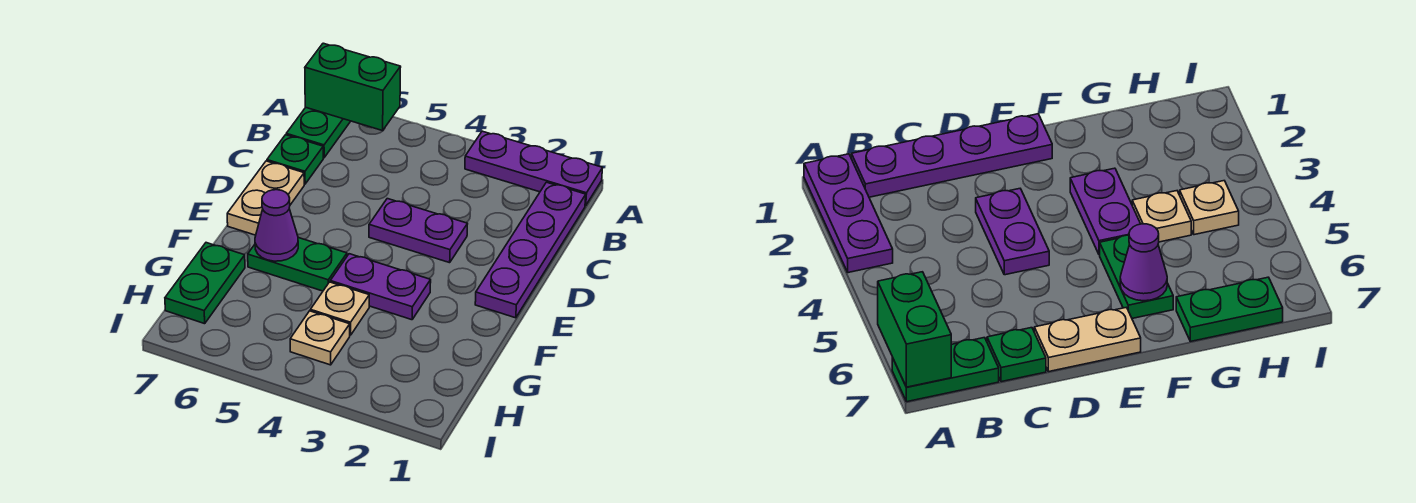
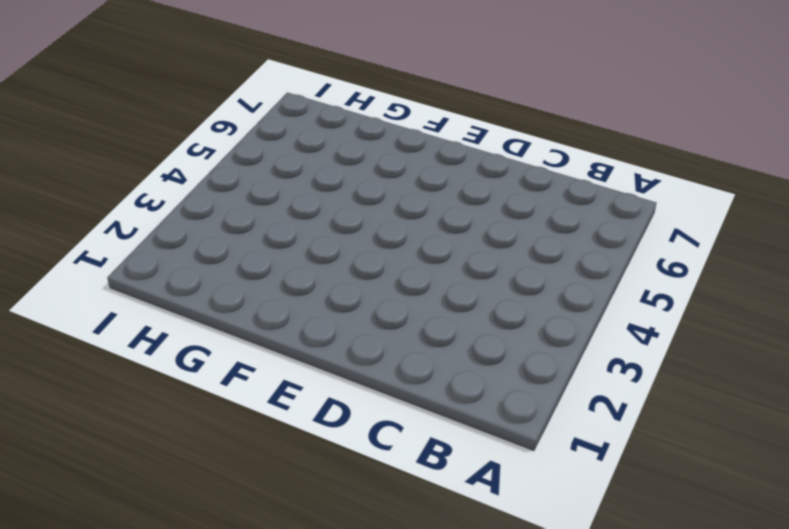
none -> purple 1x3 plate [465,131,602,206]
none -> green 1x2 plate [286,107,350,158]
none -> purple 1x4 plate [475,182,586,318]

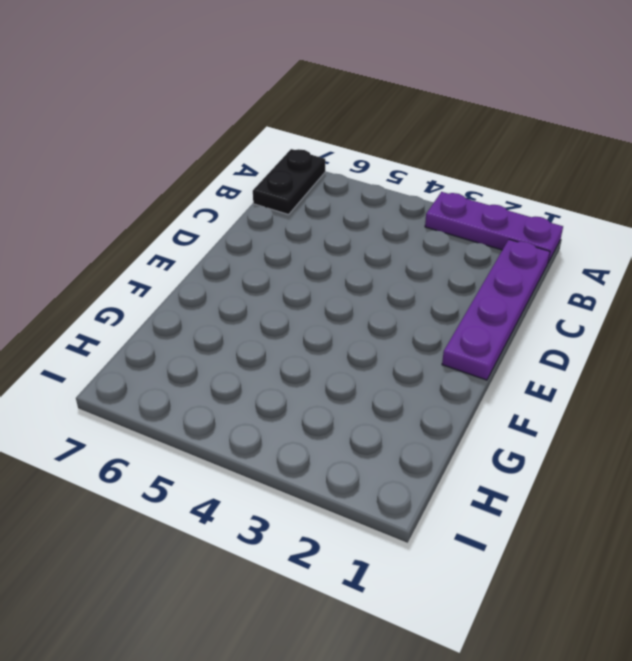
black 1x2 plate [253,149,325,215] -> green 1x2 plate [286,107,350,158]
none -> green 1x1 plate [267,135,323,184]
none -> purple 1x2 plate [369,199,467,263]
none -> tan 1x2 plate [227,161,304,235]

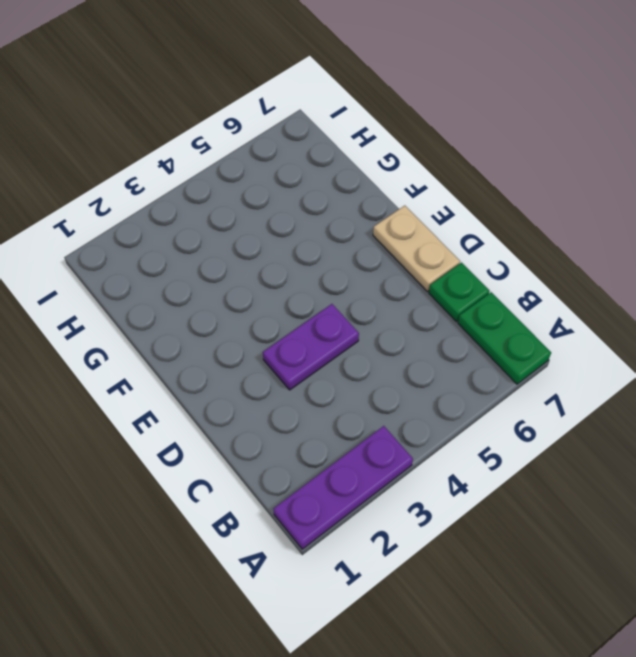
none -> purple 1x4 plate [475,182,586,318]
none -> purple 1x2 plate [330,254,431,320]
none -> green 1x2 plate [248,238,347,291]

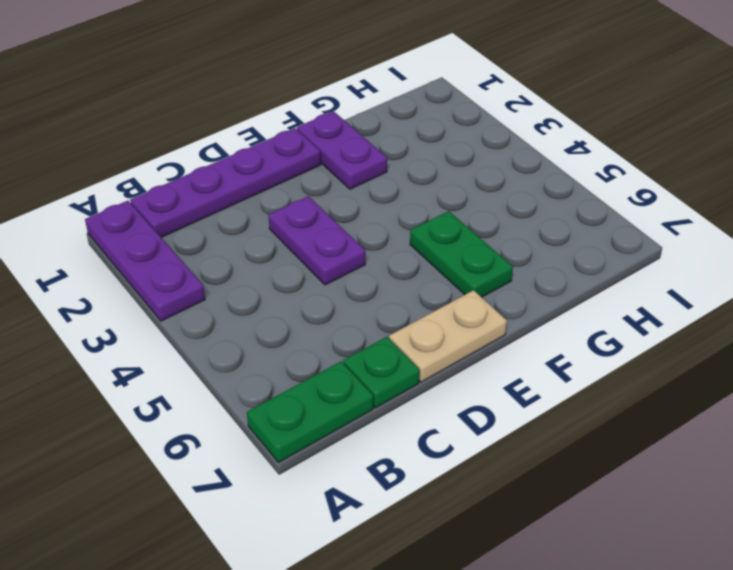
purple 1x2 plate [297,111,387,189] -> purple 1x2 plate moved to [330,254,431,320]
none -> tan 1x1 plate [310,282,369,335]
none -> green 1x2 plate [165,243,245,324]
none -> tan 1x1 plate [290,311,350,365]

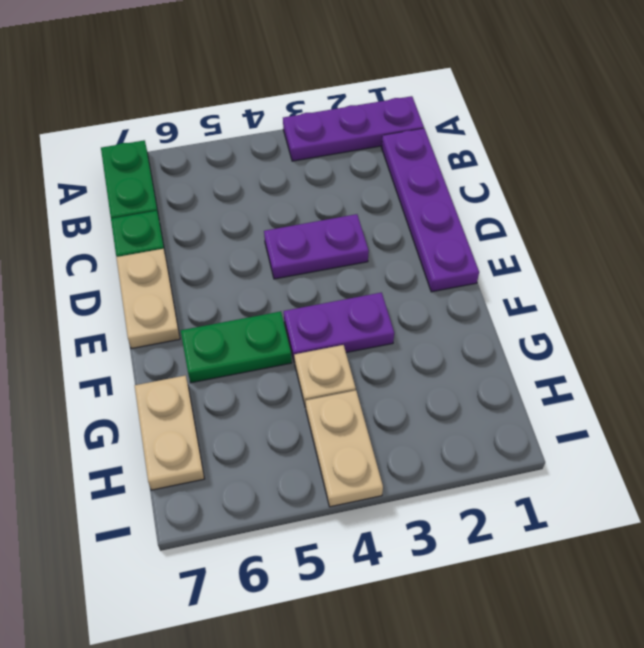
tan 1x2 plate [135,375,204,490] -> green 1x2 plate [165,243,245,324]
tan 1x2 plate [306,390,383,507] -> tan 1x1 plate [290,311,350,365]
none -> green 1x2 brick [305,43,401,131]
none -> purple 1x1 cone [255,190,298,261]

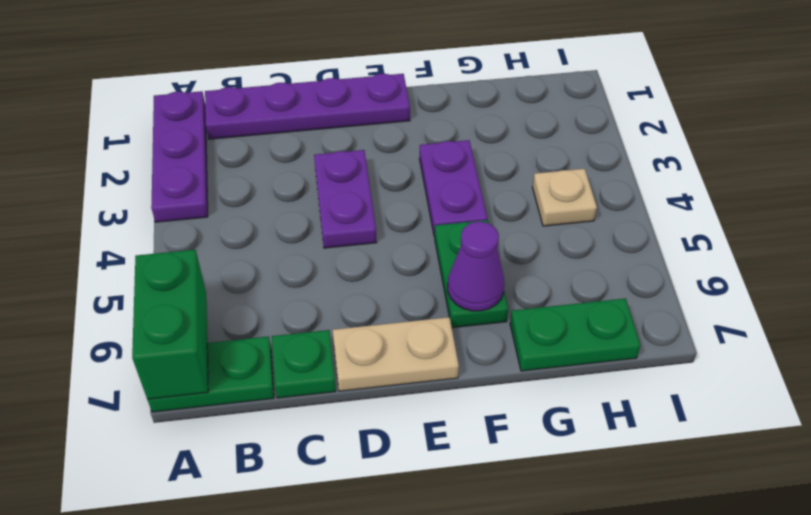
none -> tan 1x1 plate [310,282,369,335]

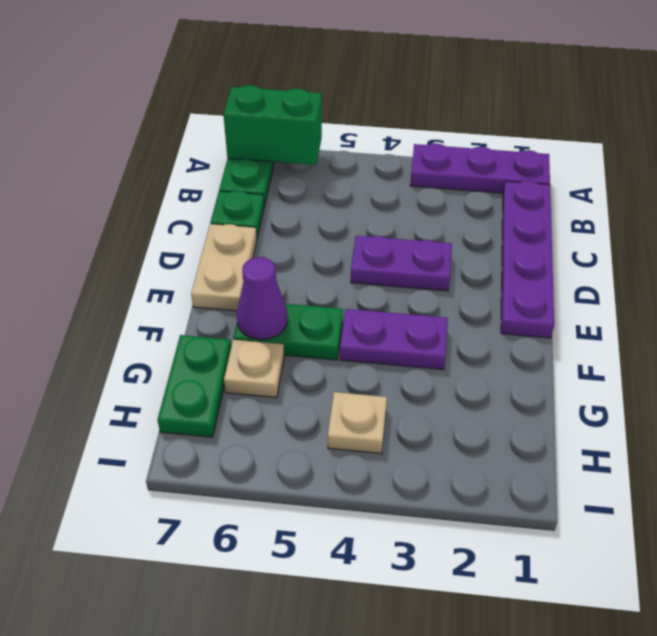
tan 1x1 plate [224,340,284,398] -> tan 1x1 plate moved to [310,282,369,335]

